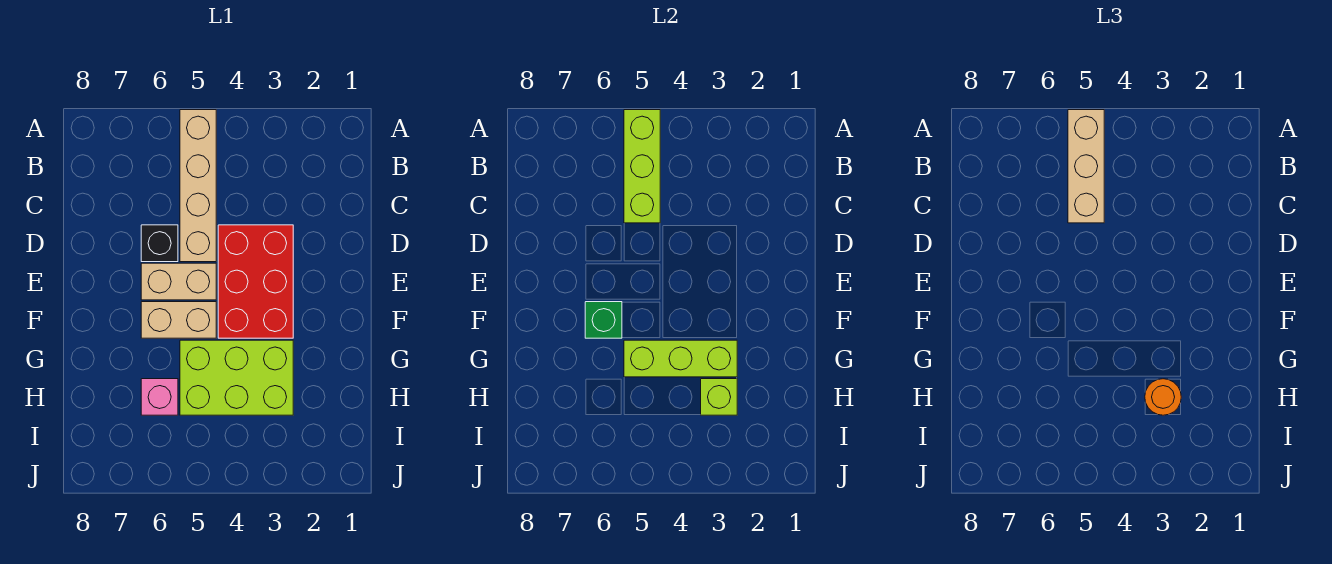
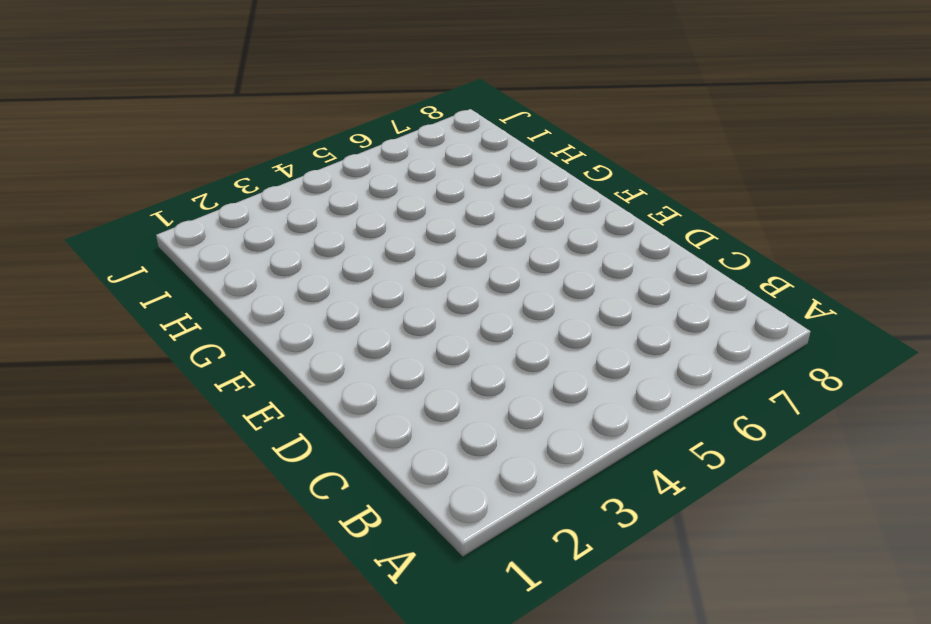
none -> tan 1x4 brick [180,110,216,262]
none -> red 2x3 brick [218,225,293,338]
none -> black 1x1 brick [141,225,178,262]

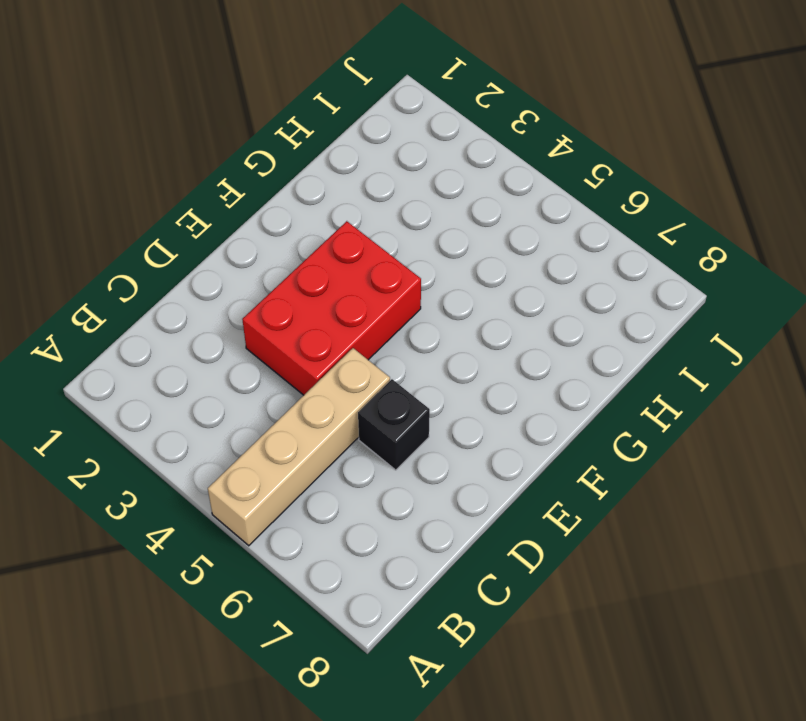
none -> tan 1x2 brick [141,263,216,300]
none -> tan 1x2 brick [141,302,216,338]
none -> lime 2x3 brick [180,340,293,415]

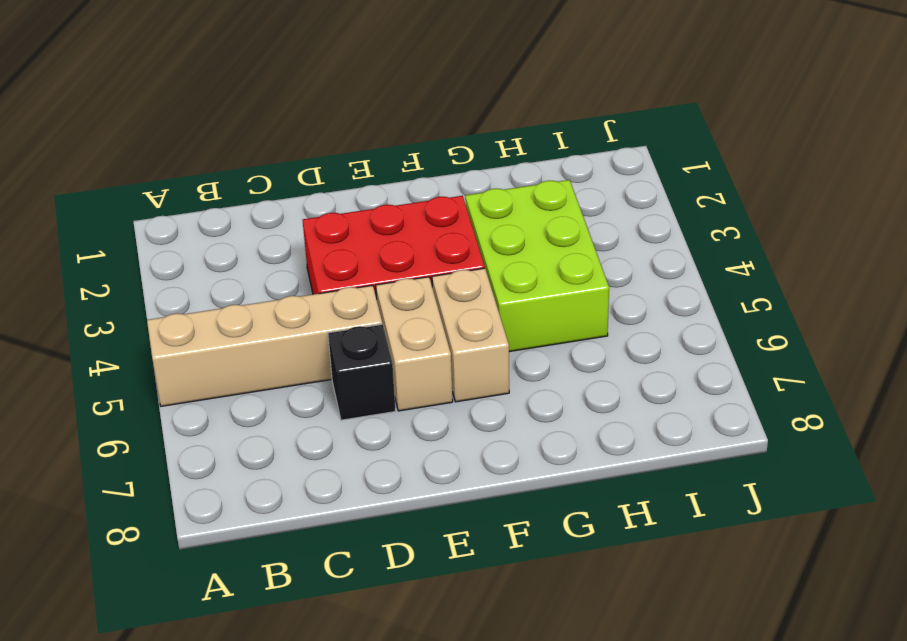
none -> pink 1x1 brick [141,379,178,415]
none -> lime 1x3 brick [624,110,660,223]
none -> green 1x1 brick [585,302,622,338]

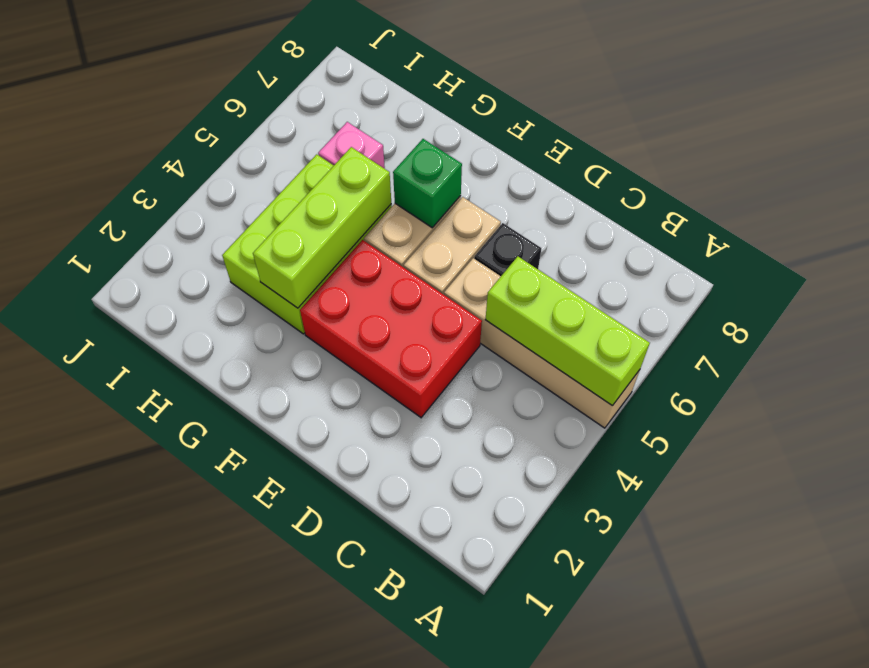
none -> lime 1x1 brick [701,379,737,415]
none -> tan 1x3 brick [1068,110,1104,223]
none -> orange 1x1 round brick [1145,379,1181,415]

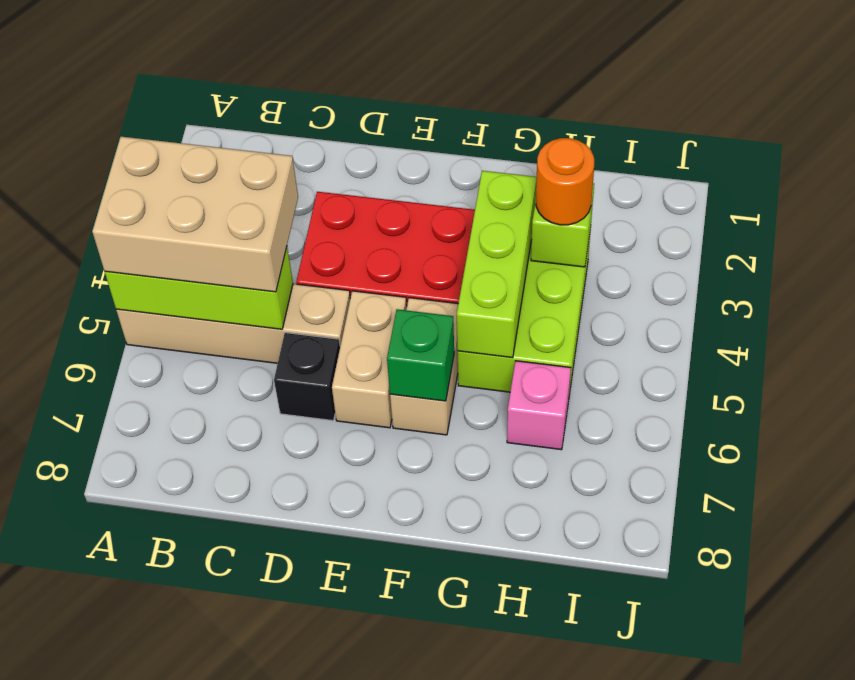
tan 2x3 brick [92,137,298,292] -> tan 1x3 brick [1068,110,1104,223]

